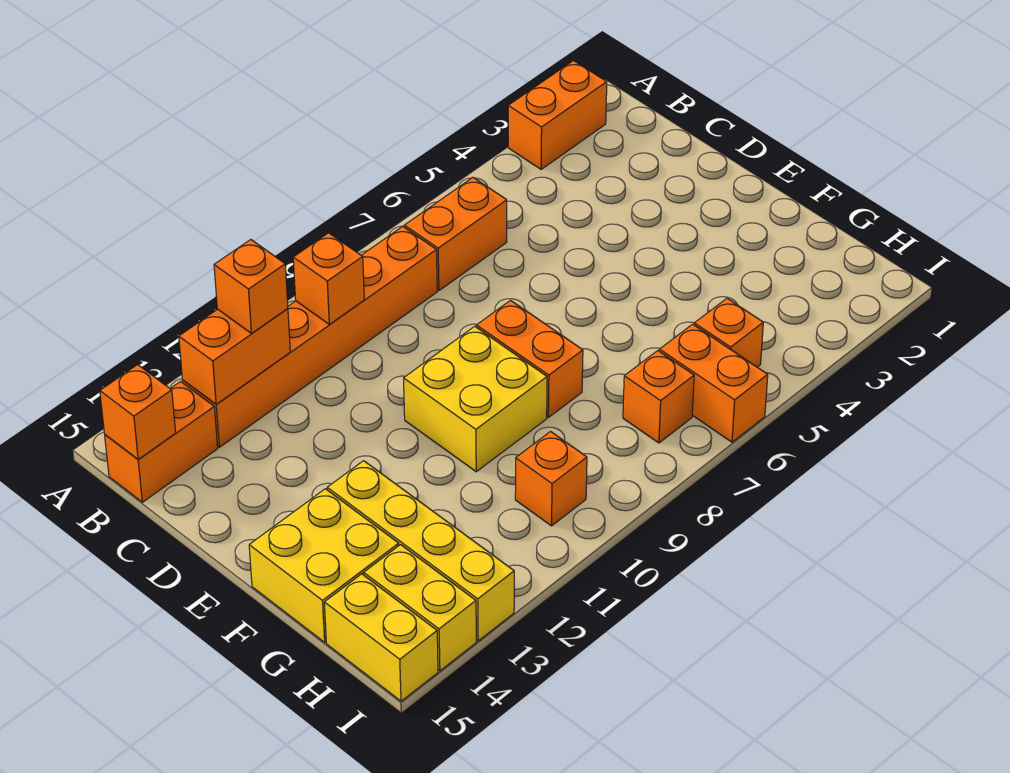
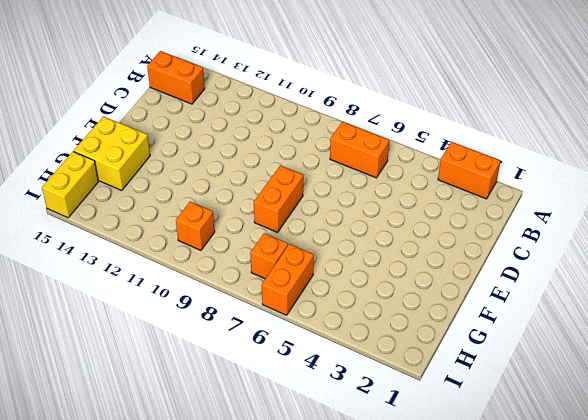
none -> orange 1x6 brick [183,226,437,447]
none -> yellow 2x2 brick [404,326,547,472]
none -> yellow 1x4 brick [327,461,514,641]

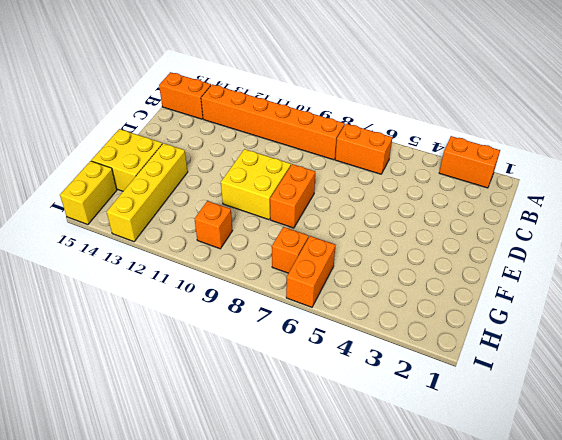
none -> orange 1x1 brick [694,298,763,367]
none -> yellow 1x2 brick [364,545,476,671]
none -> orange 1x1 brick [293,233,364,325]

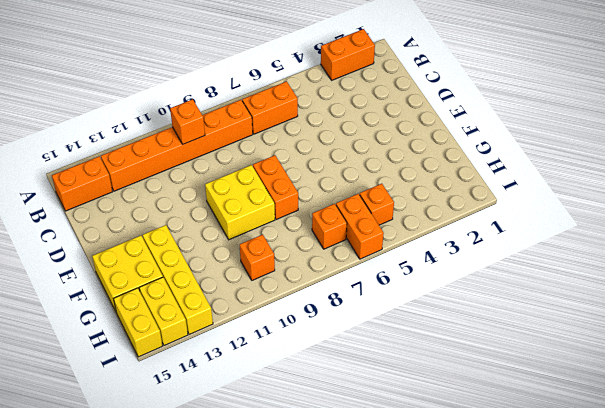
none -> orange 1x2 brick [179,309,290,404]
none -> orange 1x1 brick [100,365,176,460]
none -> orange 1x1 brick [214,240,288,333]

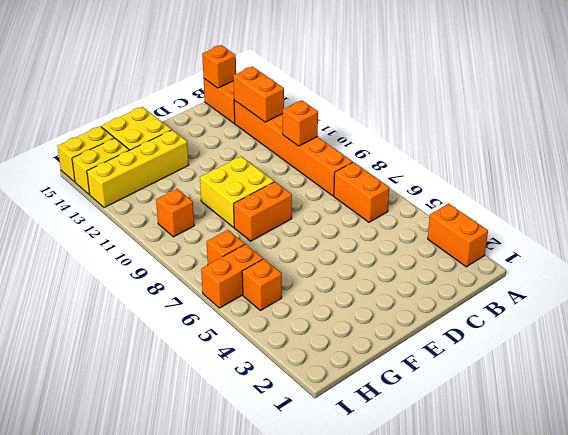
none -> orange 1x1 brick [214,240,288,333]

